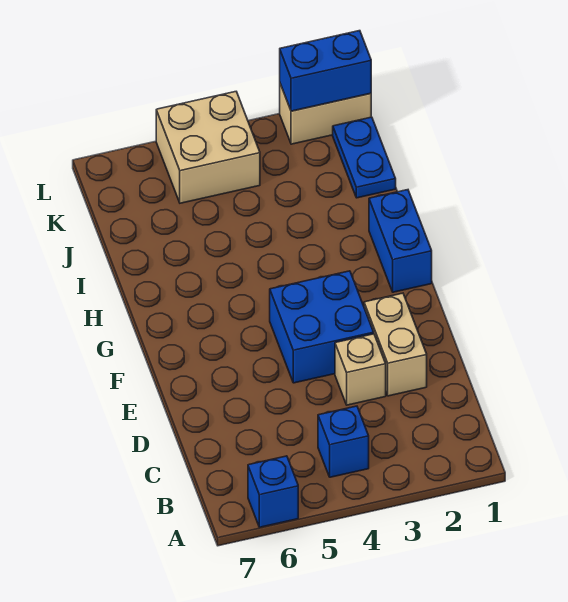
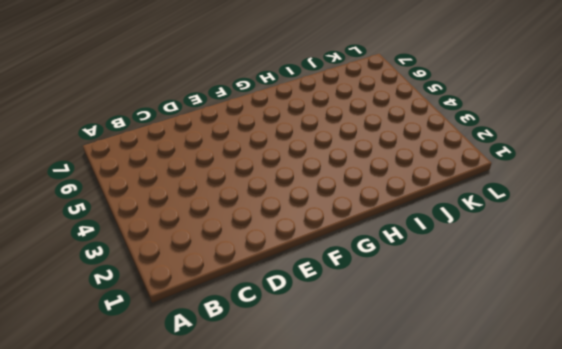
none -> blue 1x1 brick [248,456,298,527]
none -> blue 1x1 brick [318,406,369,477]

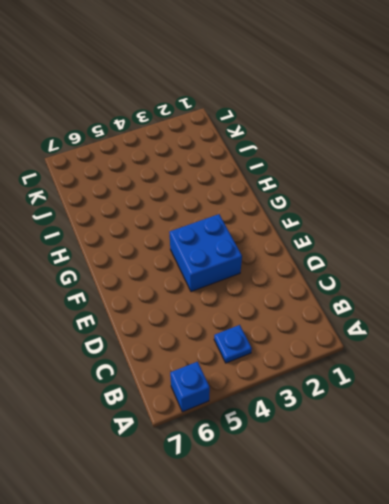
blue 1x1 plate [214,325,252,363] -> blue 1x1 brick [318,406,369,477]
none -> tan 1x2 brick [364,293,427,396]
none -> tan 1x1 brick [335,334,386,405]

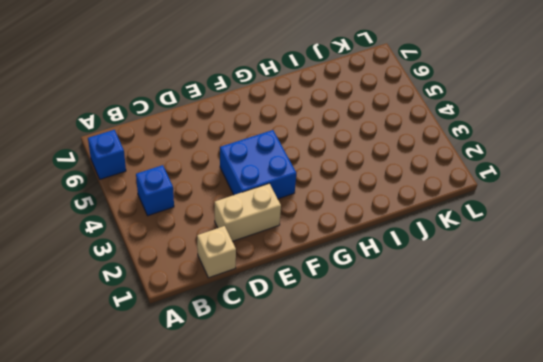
tan 1x1 brick [197,226,236,278] -> tan 1x1 brick moved to [335,334,386,405]
none -> blue 1x2 brick [369,190,432,292]
none -> blue 1x2 plate [333,117,396,198]

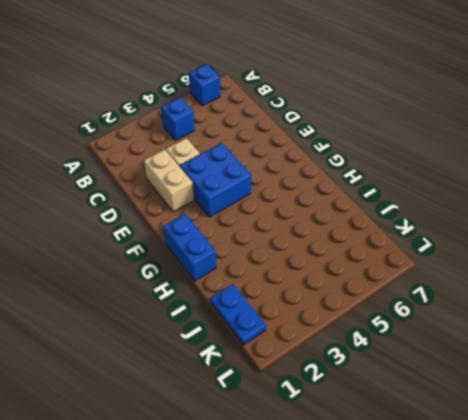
none -> tan 2x2 brick [156,92,260,203]
none -> tan 1x2 brick [280,84,371,144]

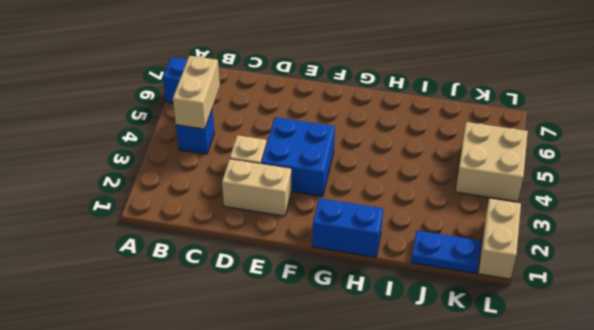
tan 1x2 brick [173,56,220,129] -> none
none -> blue 1x2 brick [280,31,371,111]

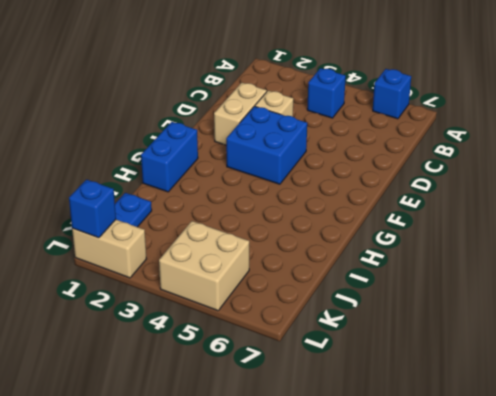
blue 1x1 brick [69,180,116,238] -> blue 1x2 brick [280,31,371,111]

